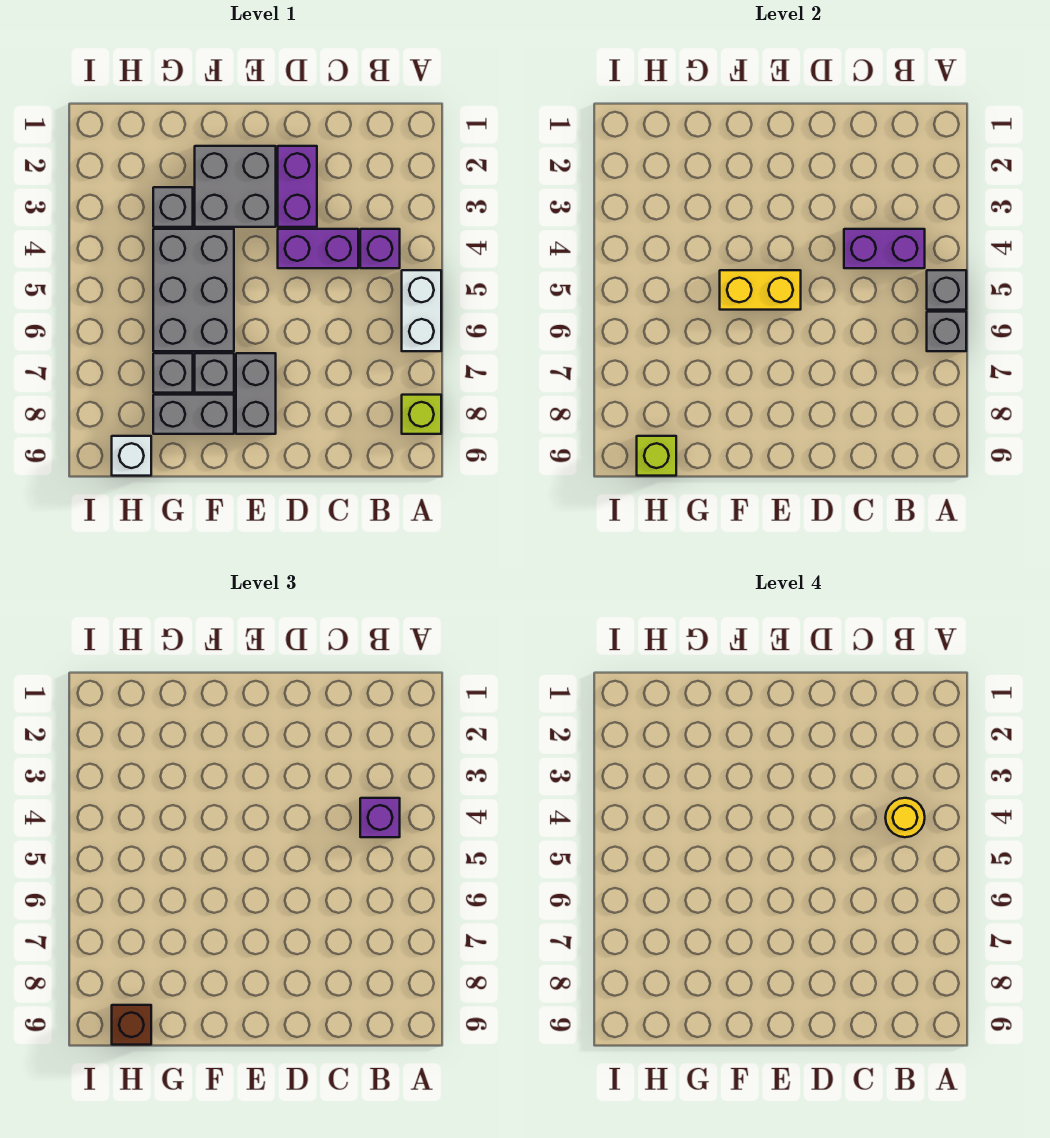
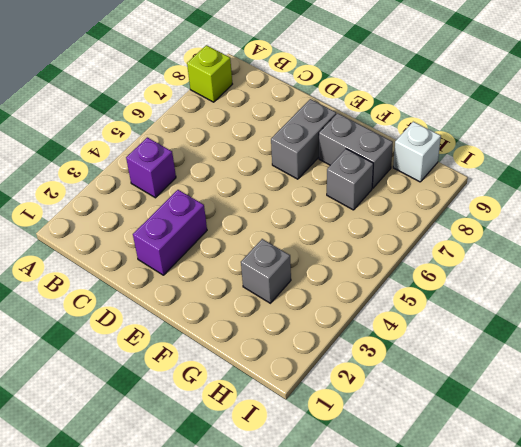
none -> white 1x2 brick [402,270,441,351]
none -> purple 1x2 brick [278,229,358,268]
none -> grey 2x2 brick [195,146,276,227]

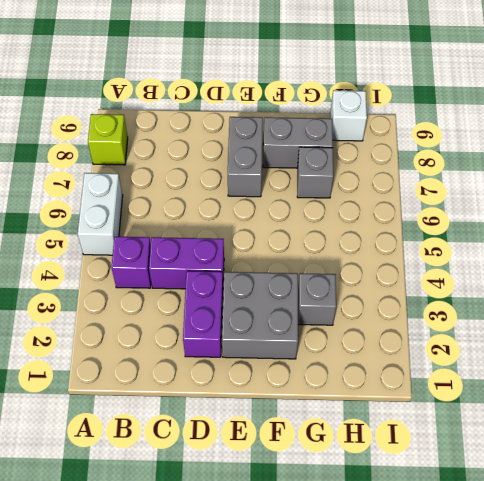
none -> grey 2x3 brick [153,229,234,351]
none -> grey 1x1 brick [195,353,234,393]
none -> grey 1x1 brick [927,270,966,310]

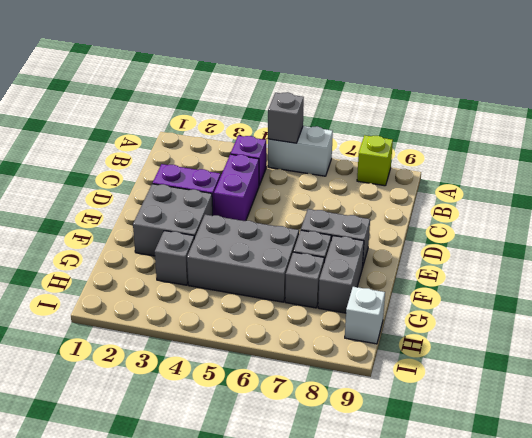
none -> grey 1x1 brick [927,312,966,351]
none -> purple 1x2 brick [844,229,925,268]
none -> yellow 1x2 brick [720,270,801,310]

